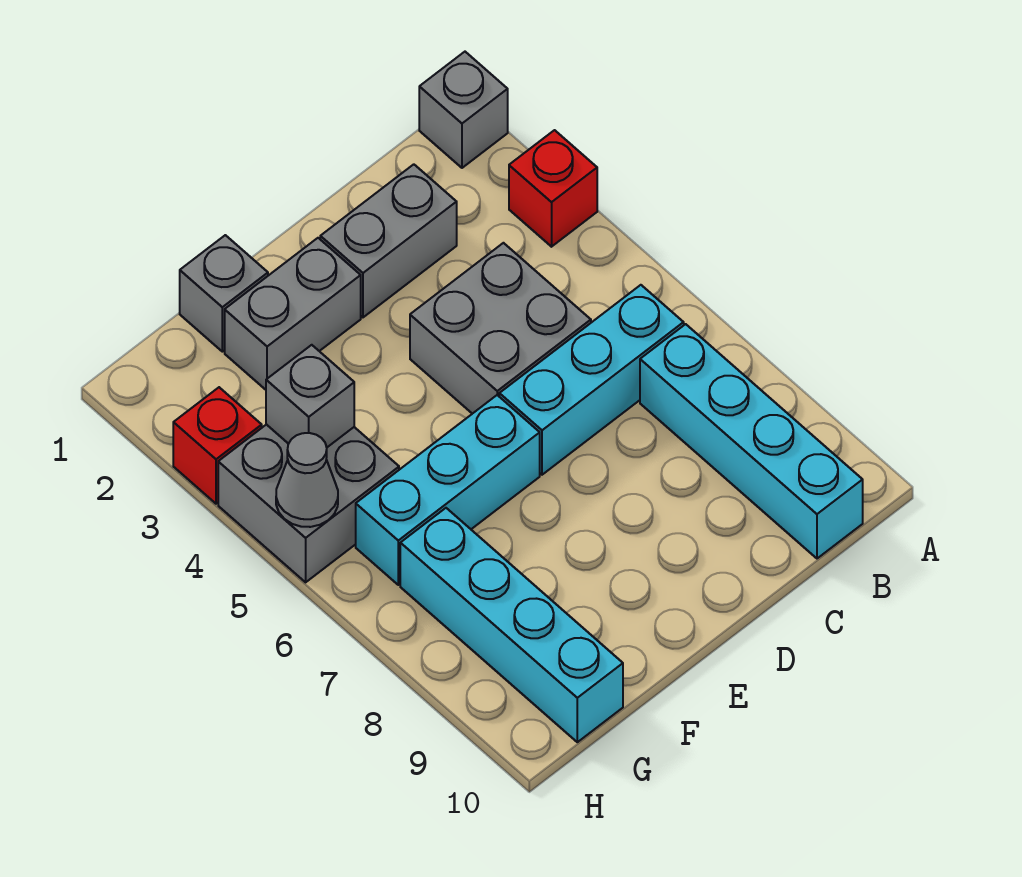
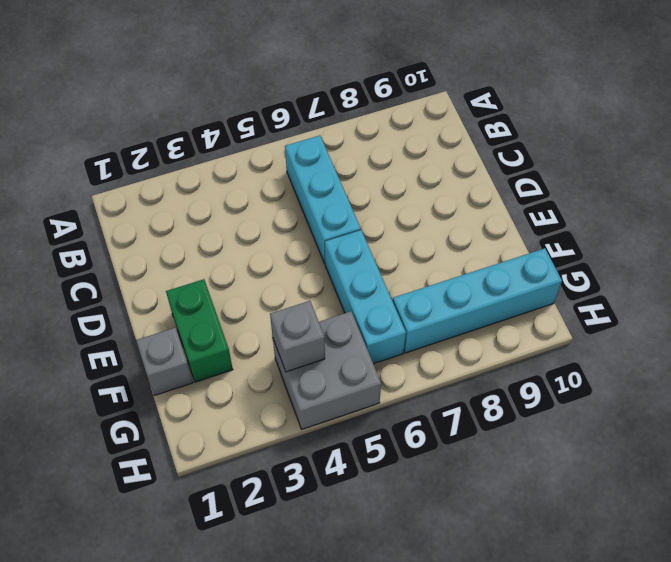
green 1x2 brick [166,279,233,382] -> grey 1x2 brick [225,238,361,390]
none -> grey 1x1 brick [419,52,508,168]
none -> red 1x1 brick [509,130,597,247]
none -> cyan 1x4 brick [640,324,863,558]

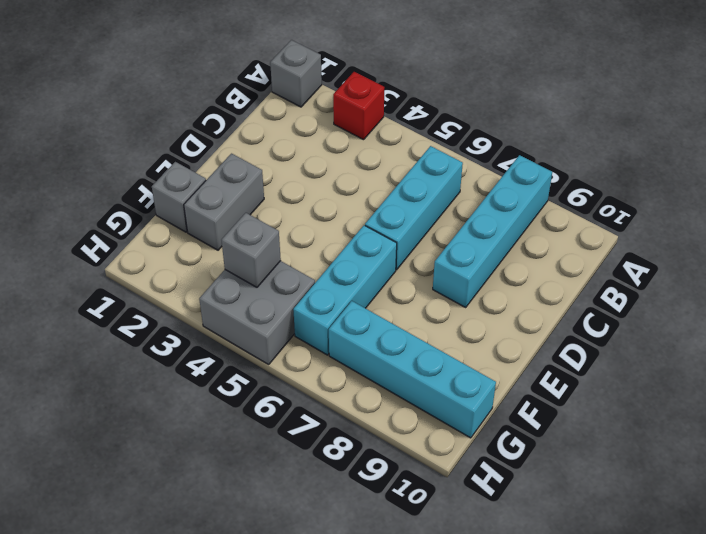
cyan 1x4 brick [433,155,552,307] -> cyan 1x4 brick turned to [640,324,863,558]
none -> grey 1x2 brick [320,164,457,317]
none -> grey 2x2 brick [410,243,591,414]
none -> red 1x1 brick [173,387,262,504]

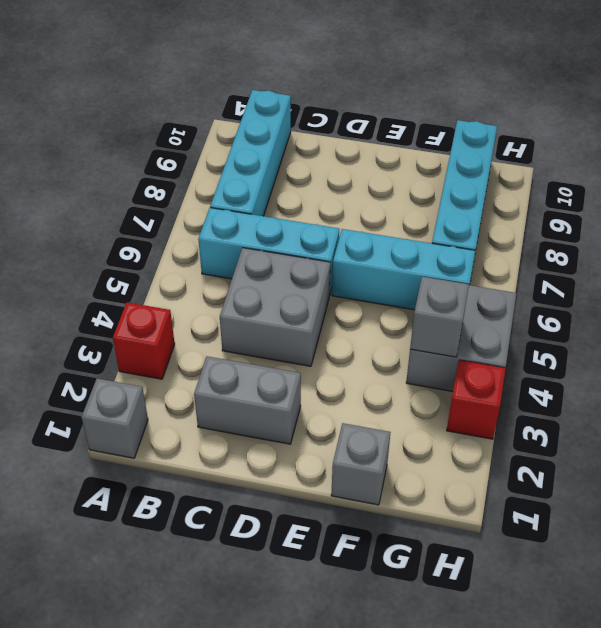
none -> grey 1x2 brick [225,238,361,390]
none -> grey 1x1 cone [276,433,338,527]

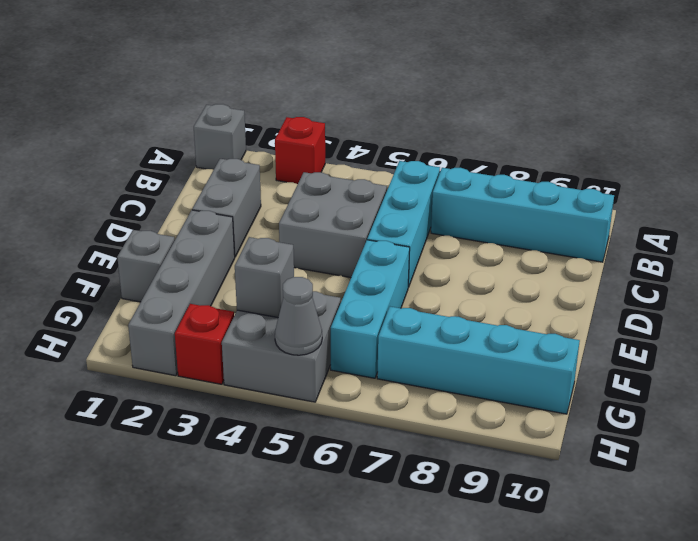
grey 1x4 brick [128,210,235,376] -> grey 1x2 brick [225,238,361,390]

